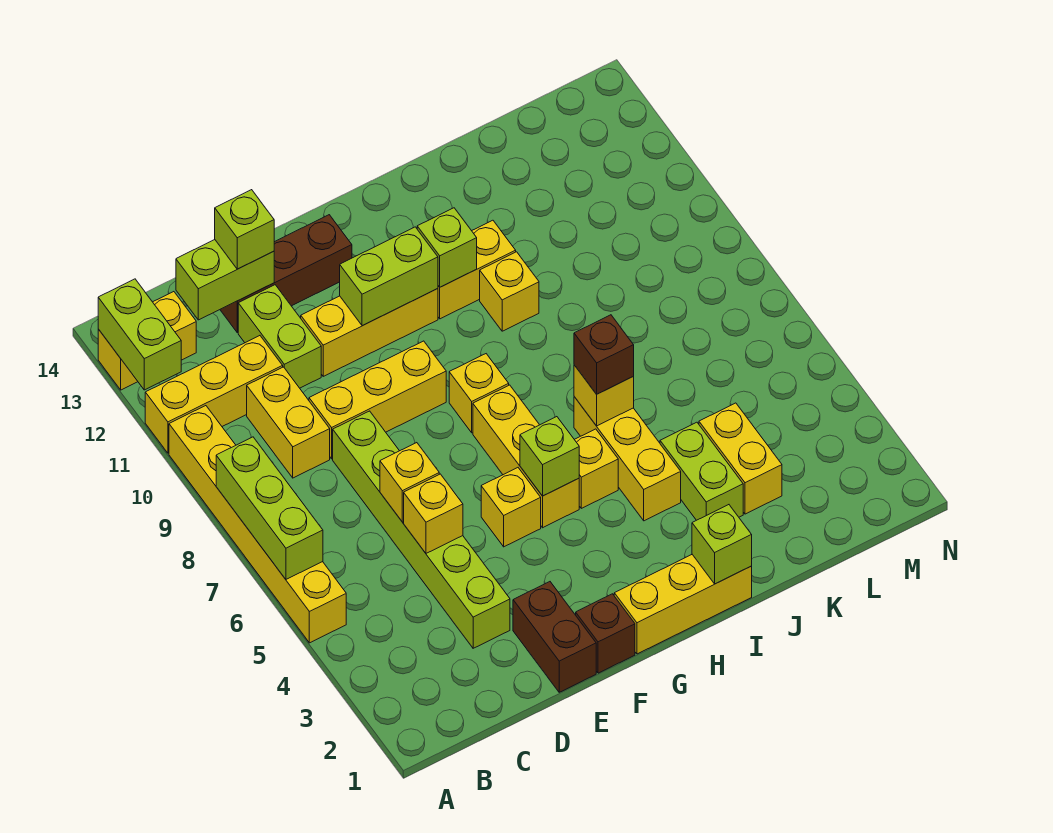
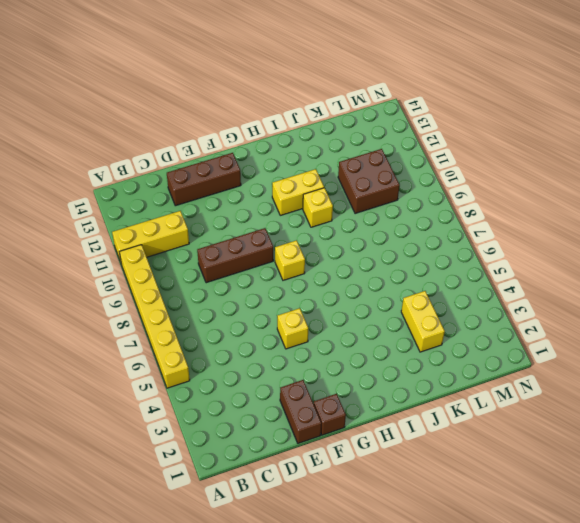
brown 1x3 brick [197,228,273,283] -> yellow 1x3 brick [309,341,446,459]
brown 2x2 brick [338,149,400,214] -> none
none -> yellow 1x2 brick [98,292,196,390]
none -> yellow 1x2 brick [247,367,330,478]
none -> lime 1x6 brick [333,411,510,648]
none -> lime 1x2 brick [238,285,321,388]

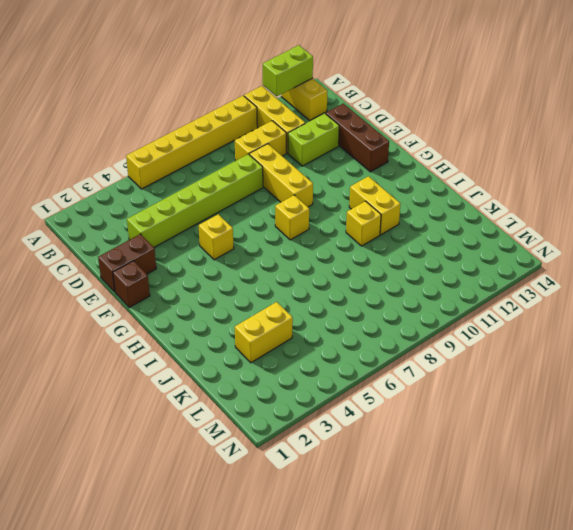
none -> yellow 1x3 brick [301,289,438,376]
none -> yellow 1x3 brick [614,555,752,654]
none -> yellow 1x3 brick [473,385,579,528]
none -> yellow 1x1 brick [574,429,618,508]

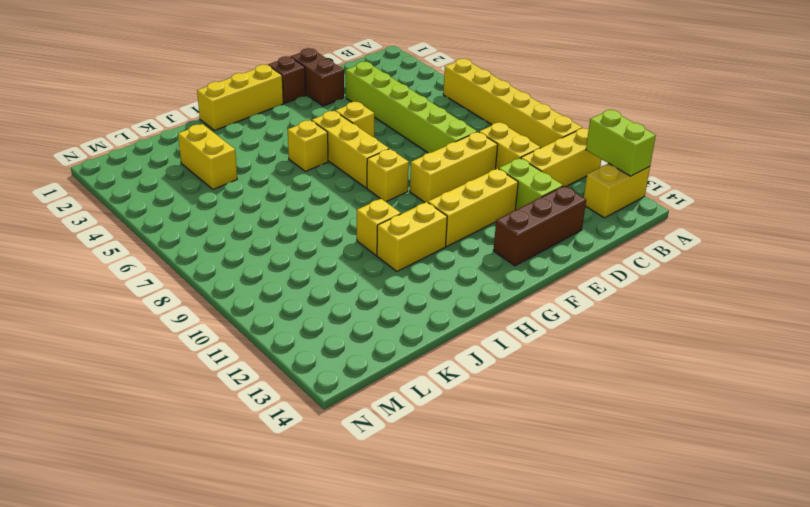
none -> yellow 1x3 brick [574,397,681,521]
none -> lime 1x2 brick [660,422,743,520]
none -> lime 1x3 brick [216,437,323,579]
none -> lime 1x2 brick [176,240,274,320]

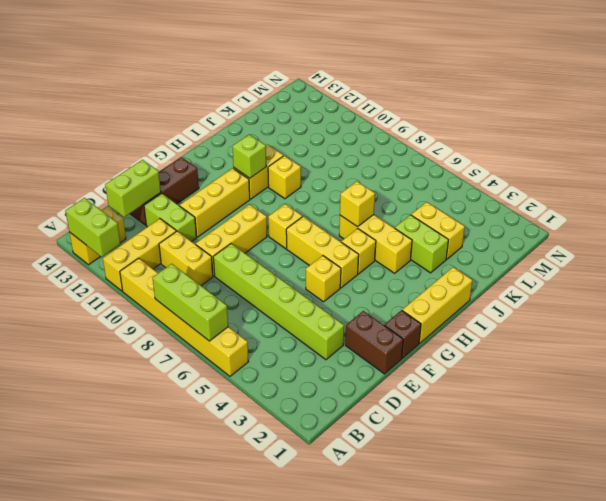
none -> yellow 1x1 brick [404,474,463,553]
none -> yellow 1x1 brick [380,443,439,522]
none -> lime 1x2 brick [340,227,438,326]
none -> lime 1x1 brick [520,417,579,496]

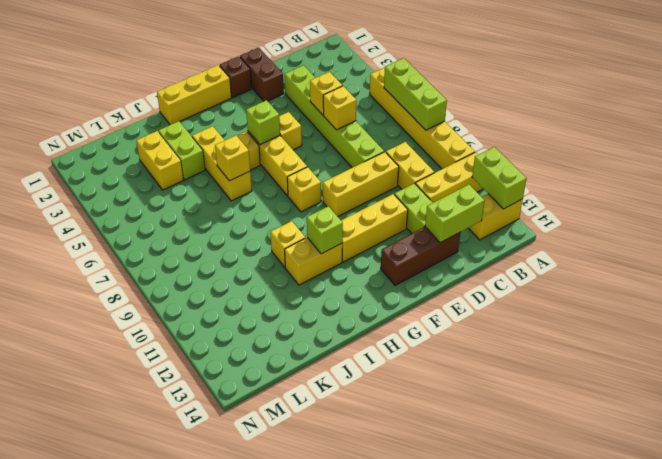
none -> lime 1x2 brick [340,227,438,326]
none -> lime 1x1 brick [692,505,752,584]
none -> lime 1x1 brick [215,190,274,269]
none -> brown 1x1 brick [574,315,634,394]

